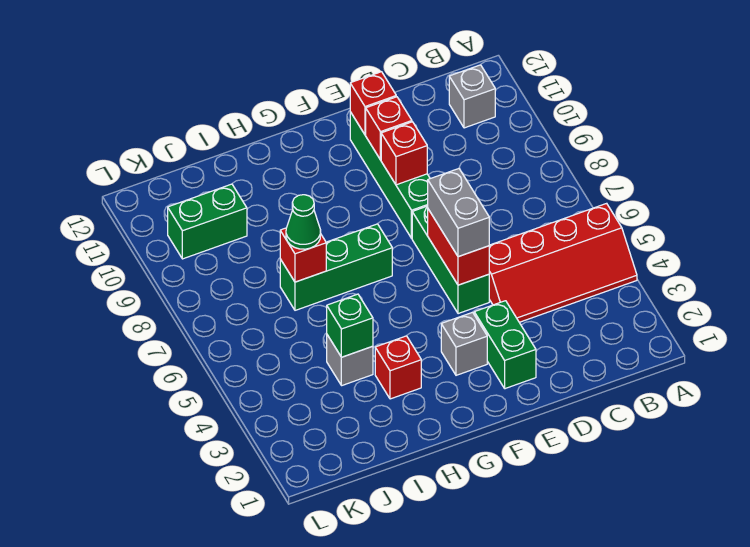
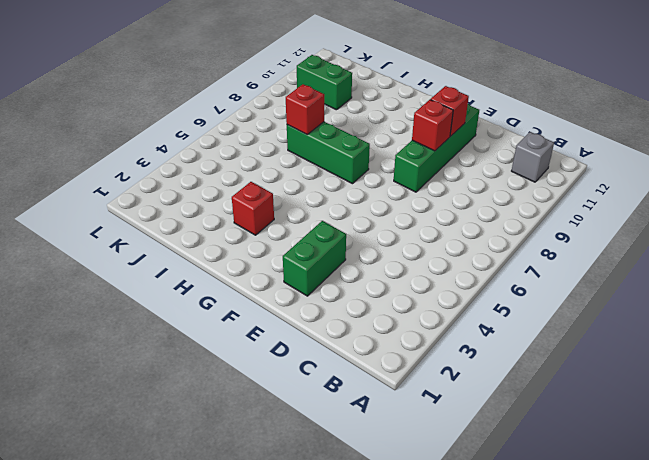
none -> red 2x4 slope [489,203,637,322]
none -> green 1x3 brick [412,206,489,314]
none -> grey 1x1 brick [441,312,487,375]

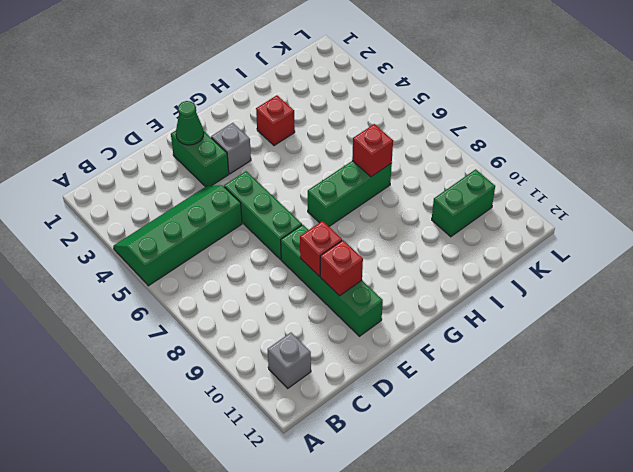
green 2x4 slope [113,185,242,286] -> red 2x4 slope [489,203,637,322]
green 1x1 cone [176,101,204,145] -> green 1x1 cone moved to [286,195,321,249]
none -> grey 1x1 brick [327,335,373,386]
none -> red 1x2 brick [428,209,489,285]
none -> red 1x1 brick [350,72,396,135]

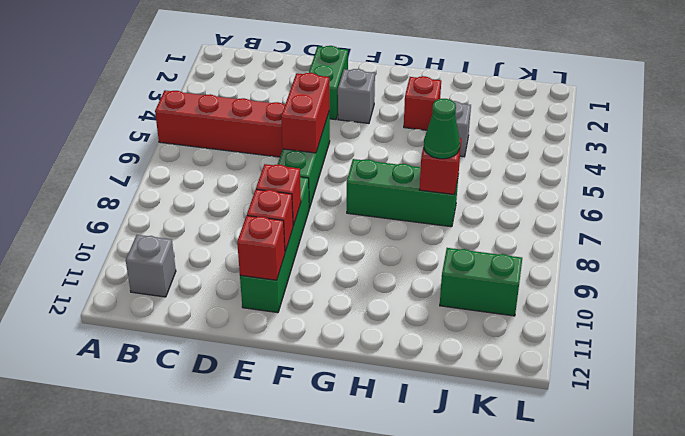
none -> green 1x1 brick [327,294,373,357]
none -> grey 1x2 brick [428,169,489,257]

